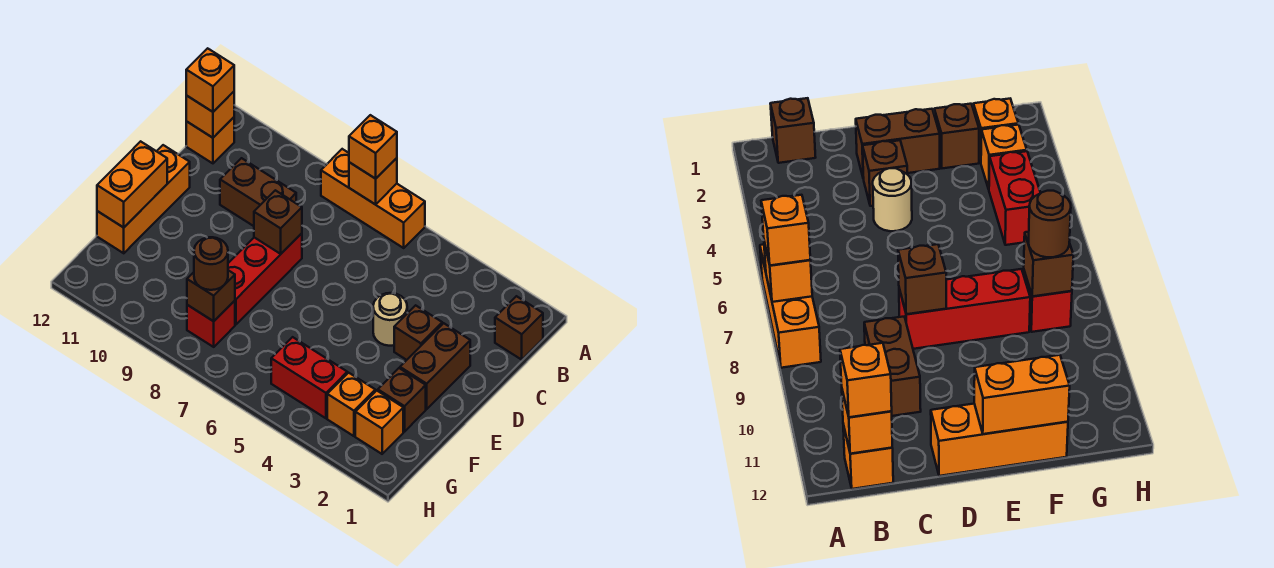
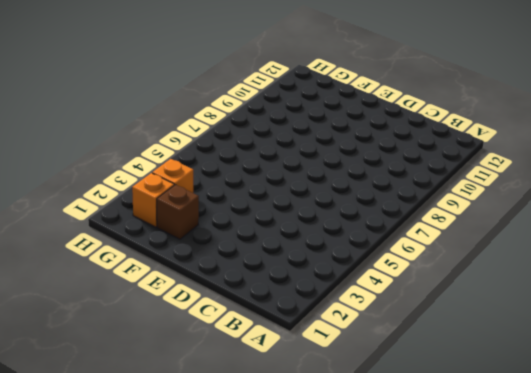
none -> orange 1x3 brick [321,149,425,248]
none -> brown 1x1 brick [495,296,543,360]
none -> orange 1x1 brick [186,117,234,163]

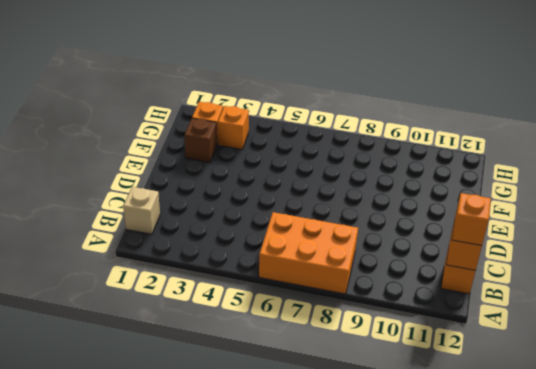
orange 2x3 brick [259,212,358,294] -> orange 1x3 brick [321,149,425,248]
tan 1x1 brick [123,187,160,234] -> brown 1x1 brick [495,296,543,360]
none -> brown 1x2 brick [220,158,296,226]
none -> brown 1x2 brick [400,323,470,409]
none -> brown 1x1 brick [394,305,442,360]

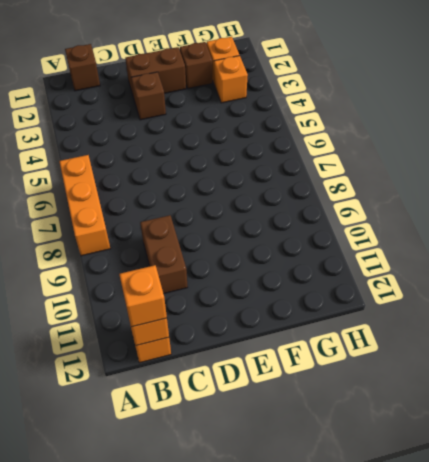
none -> tan 1x1 round brick [373,293,407,346]
none -> red 1x3 brick [228,233,302,325]
none -> orange 1x3 brick [97,145,190,253]

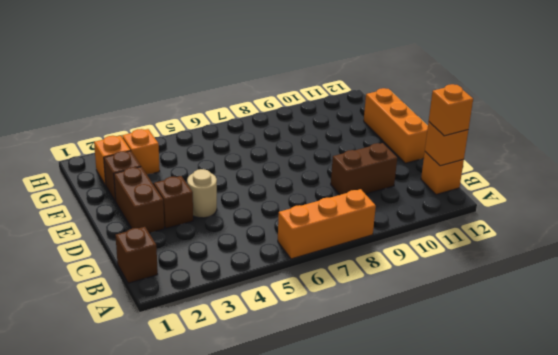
none -> red 1x3 brick [228,233,302,325]
none -> red 1x2 brick [271,337,347,418]
none -> red 1x1 brick [187,301,235,347]

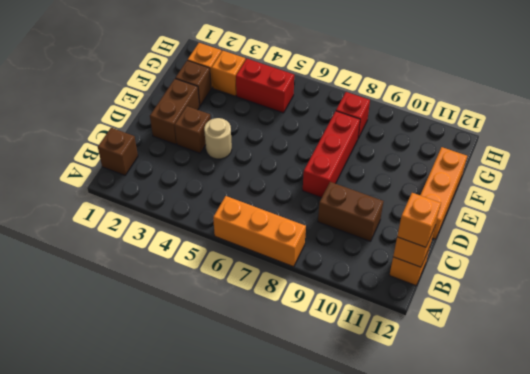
none -> orange 1x1 brick [349,158,397,205]
none -> brown 1x1 brick [254,190,302,254]
none -> orange 1x2 brick [97,141,167,227]

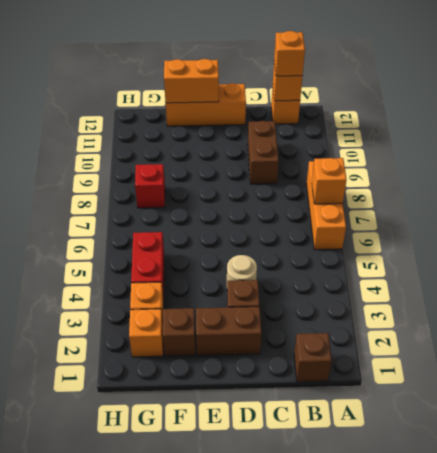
none -> red 1x3 brick [228,233,302,325]
none -> brown 1x1 brick [254,190,302,254]
none -> brown 1x1 brick [187,270,235,321]

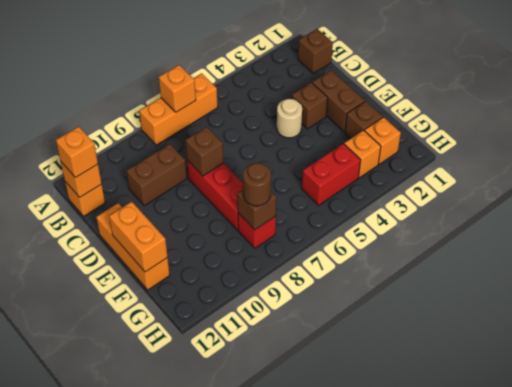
none -> orange 1x1 brick [349,115,397,179]

